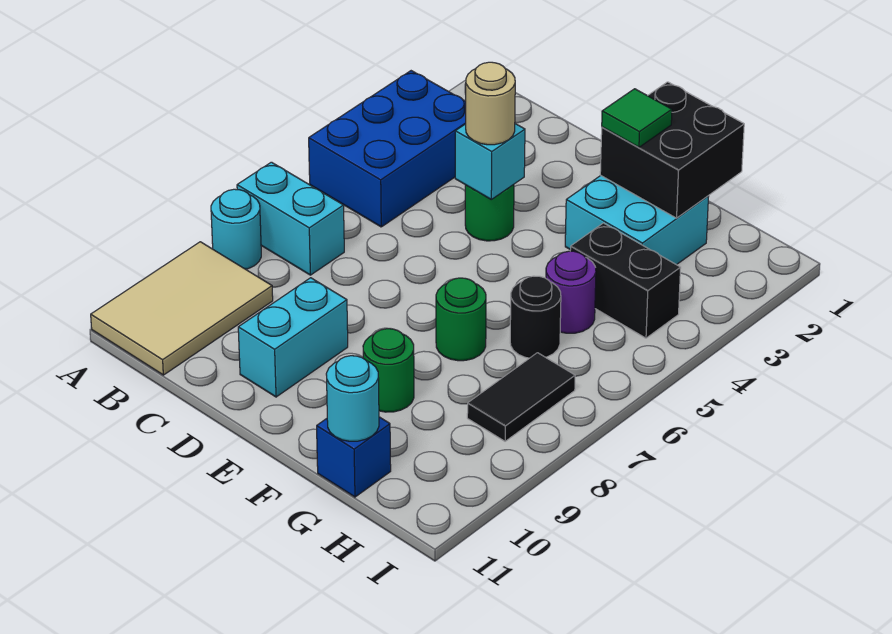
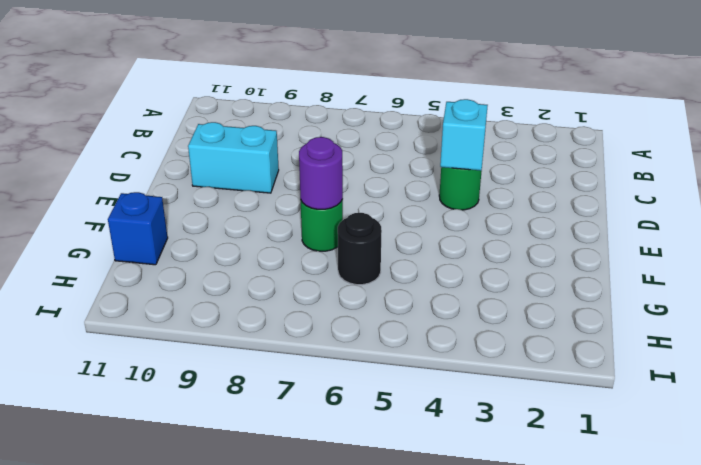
purple 1x1 round brick [299,137,343,209] -> purple 1x1 round brick moved to [546,251,596,333]
none -> blue 2x3 brick [309,71,466,227]
none -> cyan 1x2 brick [237,162,344,275]
none -> cyan 1x1 round brick [211,189,261,269]

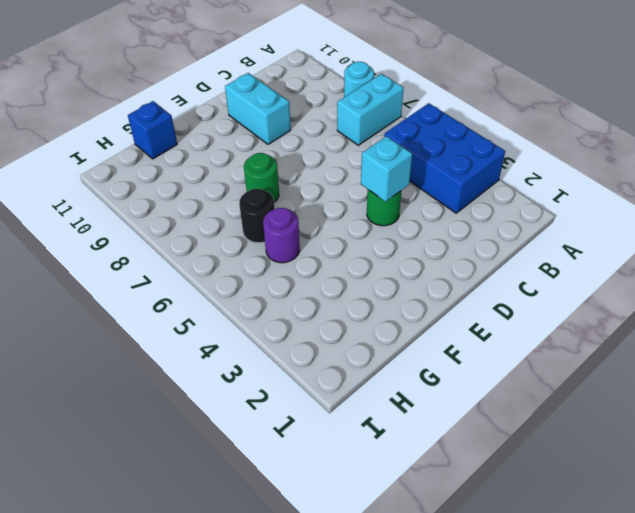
none -> tan 2x3 tile [91,242,273,375]
none -> cyan 2x2 brick [565,175,709,265]
none -> green 1x1 round brick [363,329,414,412]

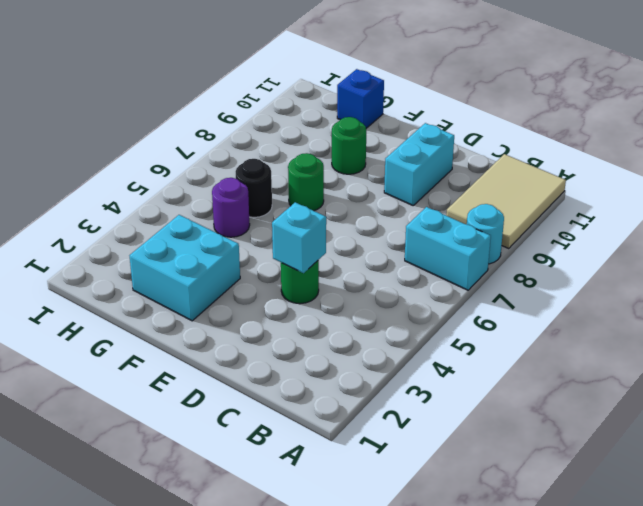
none -> blue 2x3 brick [309,71,466,227]
none -> black 1x2 brick [570,223,681,338]
none -> black 1x2 tile [467,353,575,441]

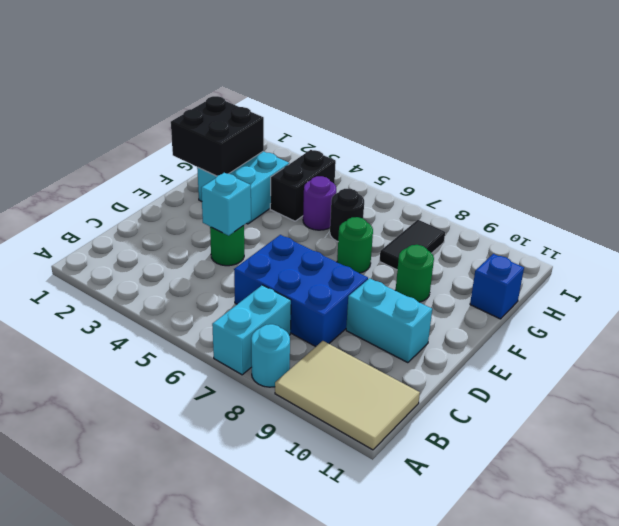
blue 2x3 brick [234,235,368,346] -> blue 2x3 brick moved to [309,71,466,227]
black 1x2 tile [380,220,445,270] -> black 1x2 tile turned to [467,353,575,441]
none -> cyan 1x1 round brick [326,356,379,441]
none -> tan 1x1 round brick [466,62,515,145]
none -> green 1x1 tile [602,89,672,147]

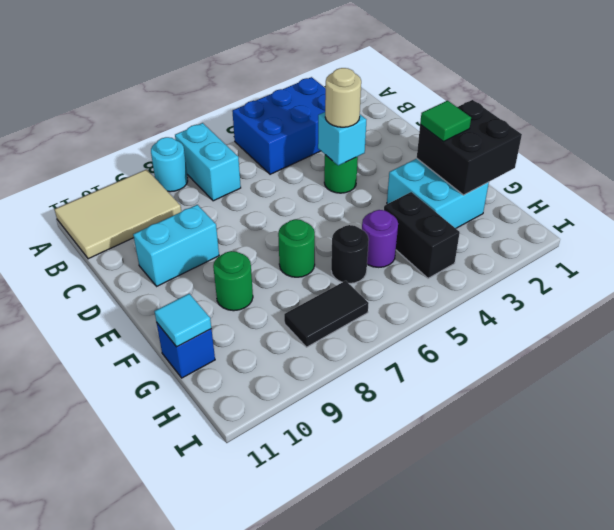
cyan 1x1 tile [155,294,211,347] -> cyan 1x1 round brick [326,356,379,441]

